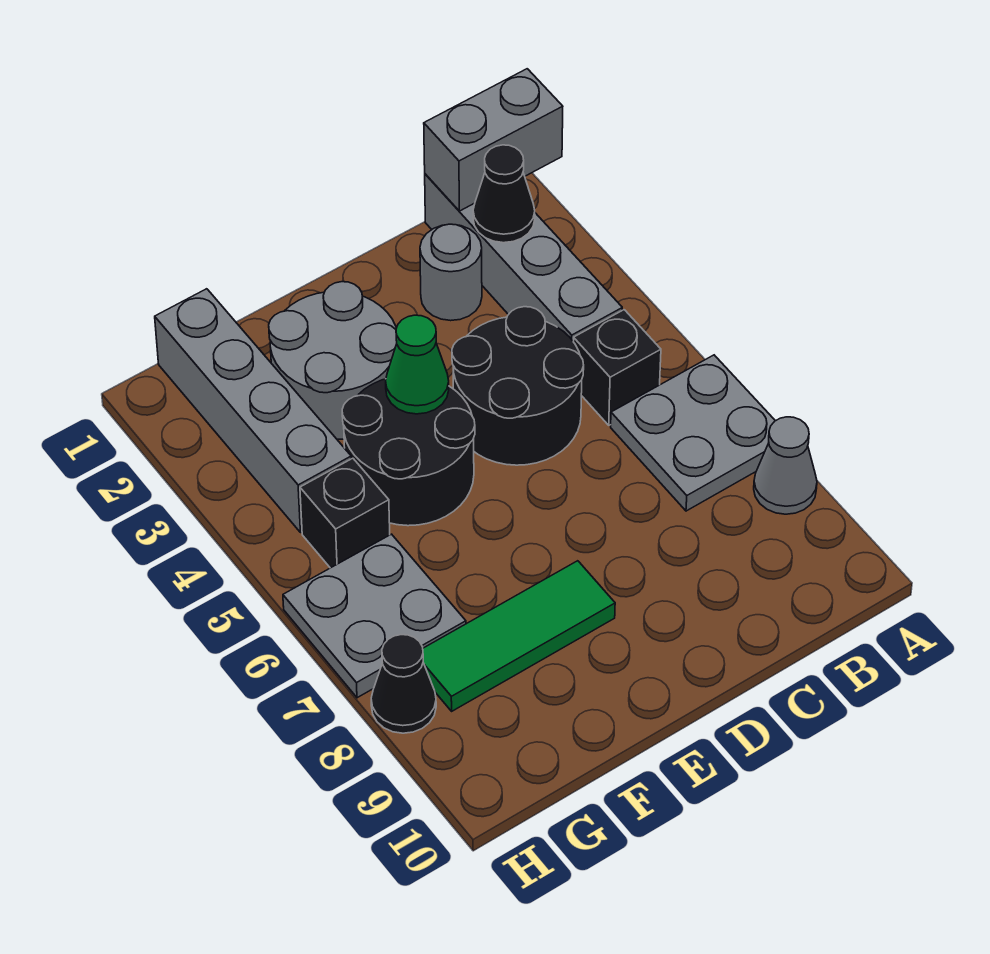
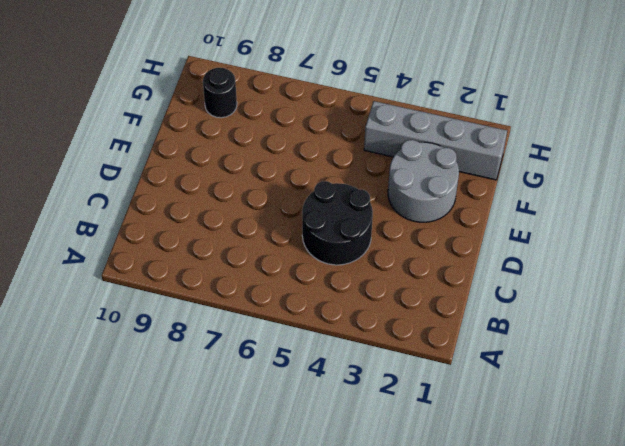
black 1x1 round brick [203,68,237,118] -> none
none -> grey 2x2 plate [611,355,775,511]
none -> grey 1x1 cone [754,417,817,514]
none -> grey 1x4 brick [425,174,622,341]

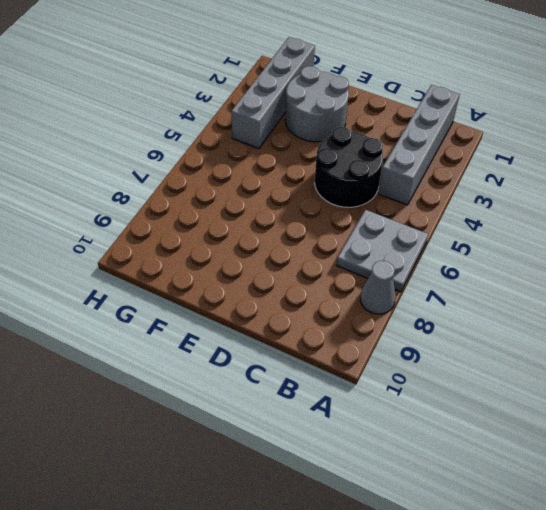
none -> black 1x1 brick [573,310,661,425]
none -> grey 1x1 round brick [420,224,482,321]
none -> black 2x2 round brick [342,379,475,526]

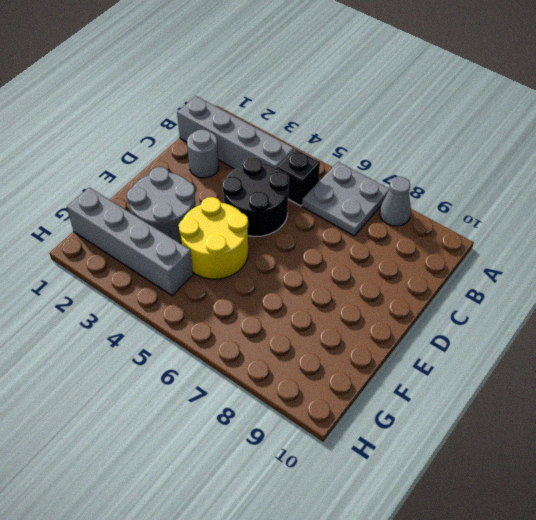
yellow 2x2 round brick [179,197,248,279] -> black 2x2 round brick [342,379,475,526]
none -> green 1x3 tile [423,561,615,711]
none -> black 1x1 brick [300,458,390,568]
none -> grey 2x2 plate [283,534,466,698]

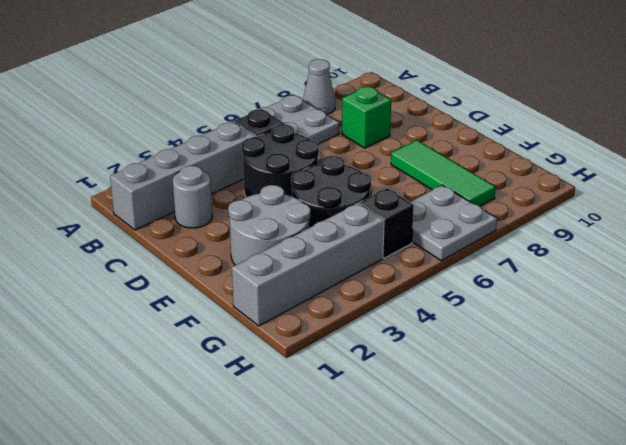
green 1x1 brick [342,87,391,148] -> none
none -> black 1x1 cone [371,635,436,733]
none -> grey 1x2 brick [424,69,563,211]
none -> black 1x1 cone [473,145,535,243]

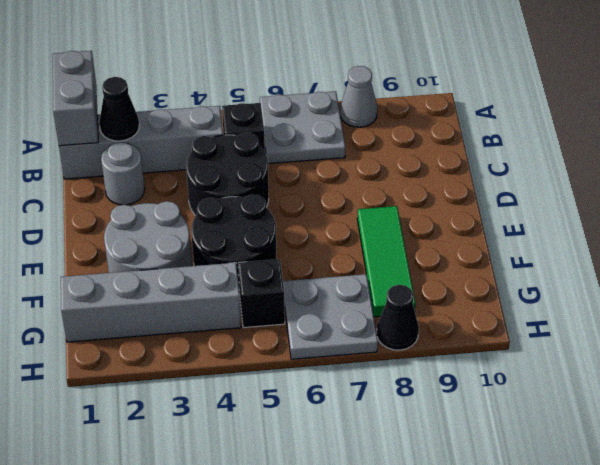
none -> green 1x1 cone [386,315,449,414]

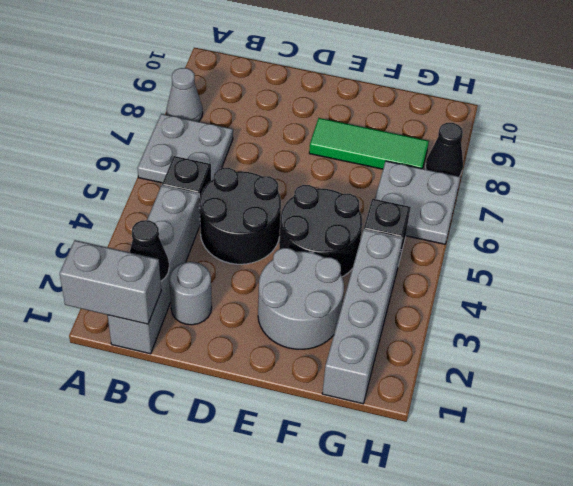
none -> green 1x1 cone [386,315,449,414]

